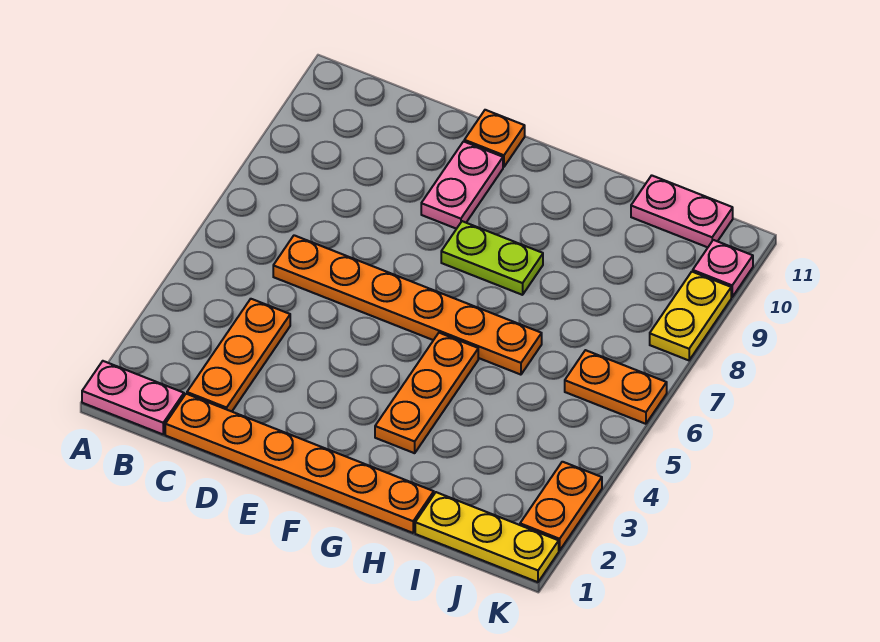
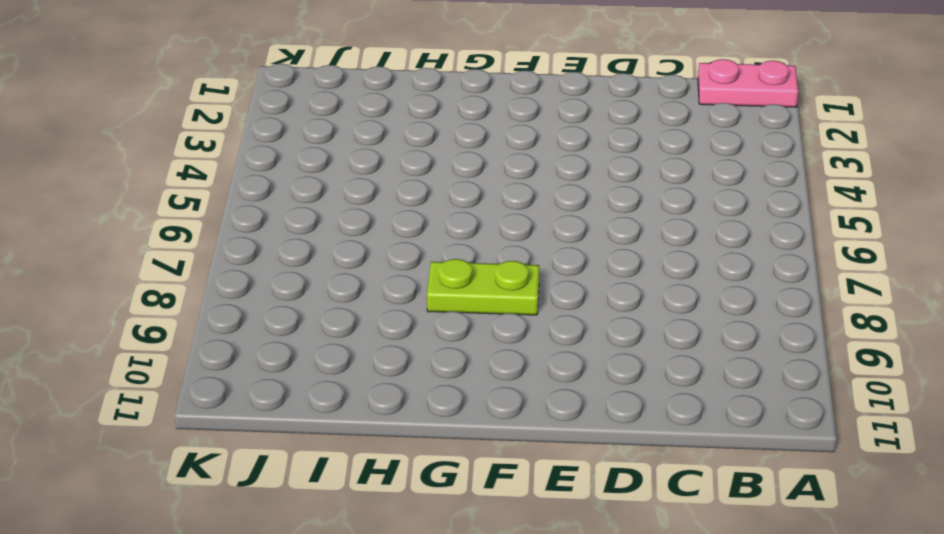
none -> orange 1x6 plate [165,394,434,533]
none -> orange 1x3 plate [187,299,290,411]
none -> orange 1x6 plate [273,235,542,375]

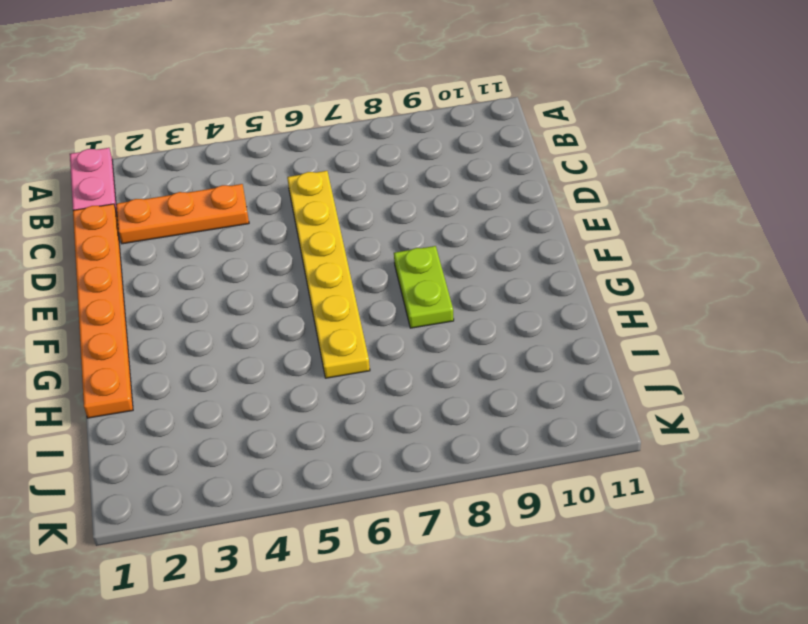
yellow 1x6 plate [287,171,370,378] -> orange 1x6 plate [273,235,542,375]
none -> pink 1x2 plate [421,141,503,229]
none -> orange 1x1 plate [464,110,525,167]
none -> orange 1x3 plate [375,333,478,453]

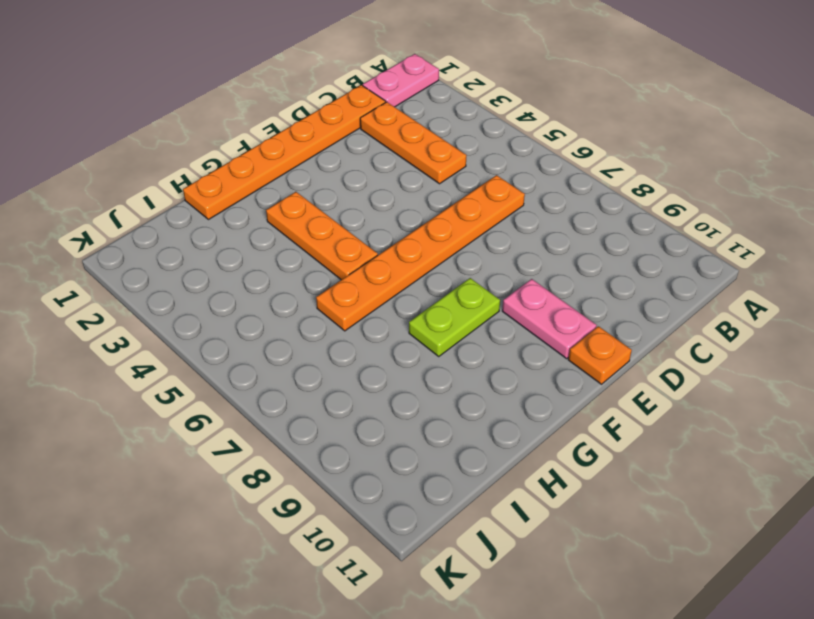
none -> yellow 1x3 plate [415,492,559,582]
none -> pink 1x2 plate [631,175,733,247]
none -> orange 1x2 plate [565,350,667,424]

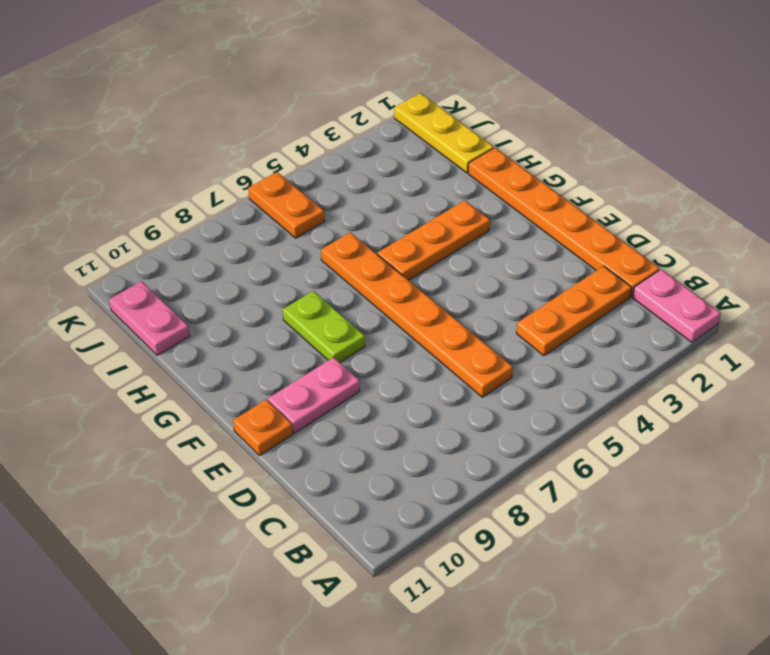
none -> orange 1x2 plate [520,462,602,551]
none -> yellow 1x2 plate [650,272,731,360]
none -> pink 1x1 plate [693,240,753,297]

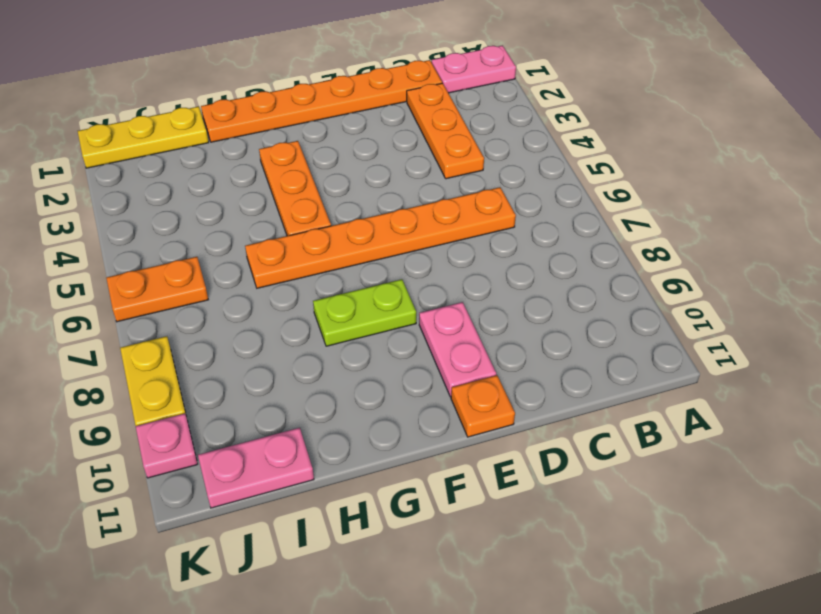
none -> orange 1x2 plate [520,462,602,551]

